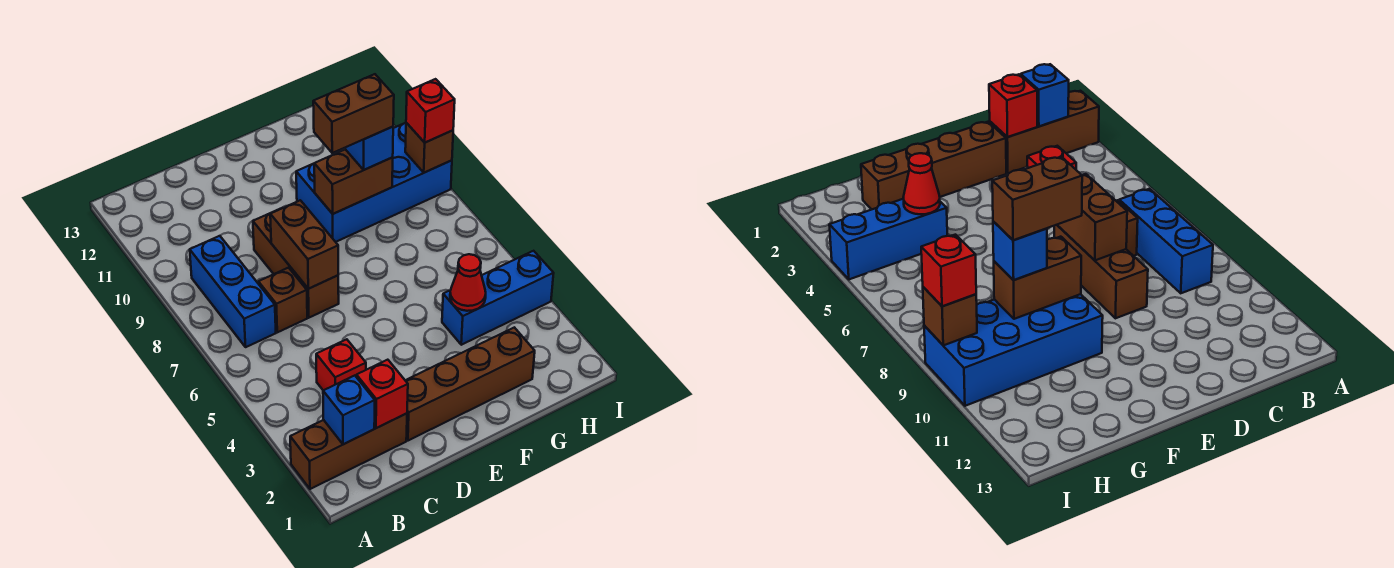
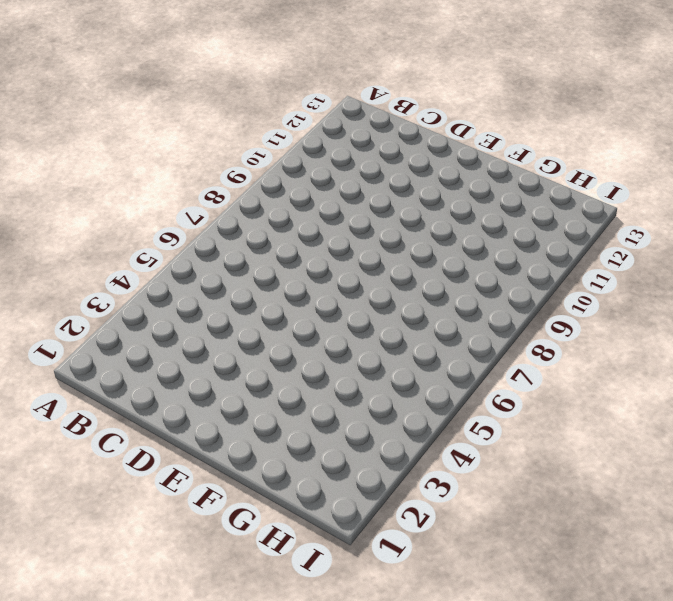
none -> brown 1x3 brick [290,413,407,489]
none -> blue 1x3 brick [190,236,276,347]
none -> red 1x1 brick [316,339,366,390]

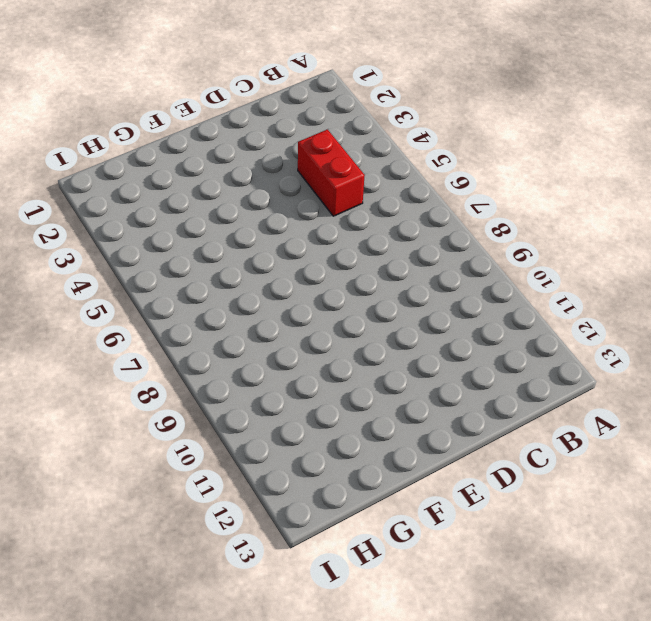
red 1x2 brick [298,130,365,216] -> red 1x1 brick [316,339,366,390]
none -> brown 1x3 brick [290,413,407,489]
none -> blue 1x3 brick [190,236,276,347]
none -> brown 1x1 brick [258,268,307,332]

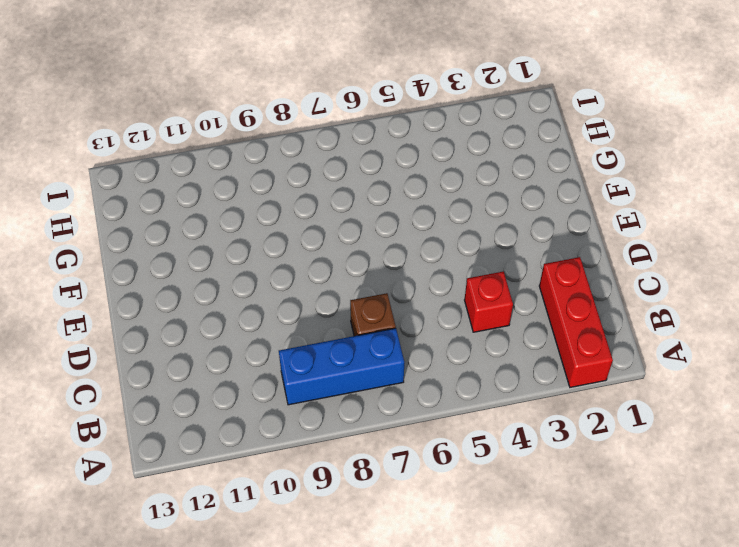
red 1x3 brick [539,257,613,387] -> brown 1x3 brick [290,413,407,489]
none -> brown 1x4 brick [405,327,535,441]
none -> brown 1x3 brick [253,208,339,318]
none -> blue 2x4 brick [296,123,452,242]

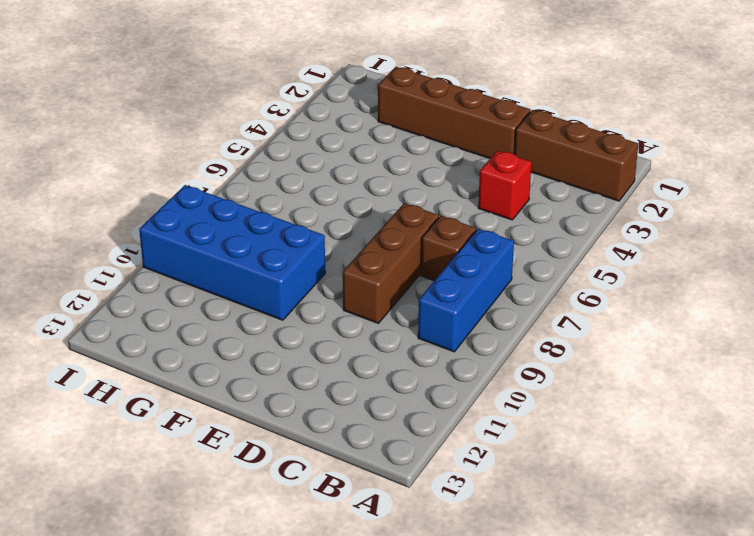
none -> blue 1x3 brick [442,251,554,345]
none -> blue 1x1 brick [323,376,375,444]
none -> red 1x1 brick [356,360,408,428]

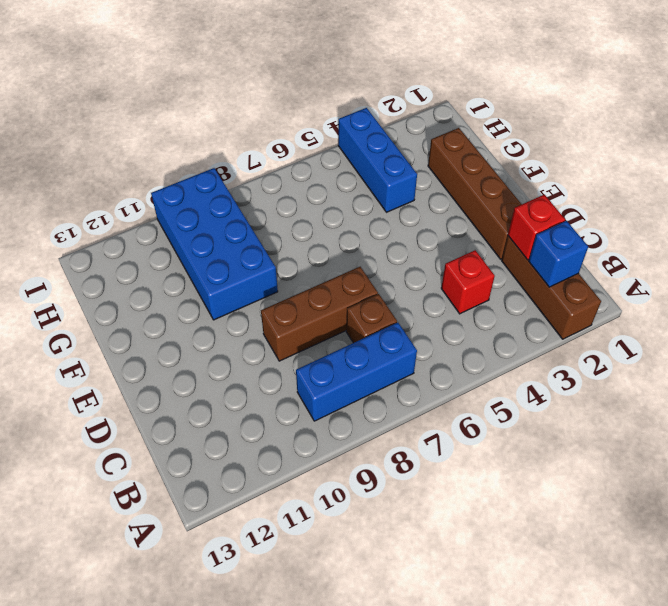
none -> brown 1x2 brick [270,200,338,289]
none -> brown 1x2 brick [314,149,393,214]
none -> red 1x1 cone [450,254,486,311]

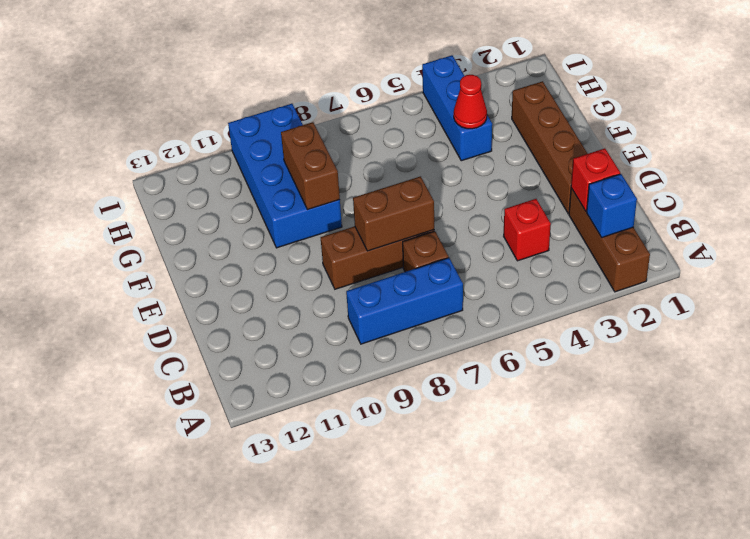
none -> brown 1x1 brick [405,123,453,173]
none -> blue 1x1 brick [345,127,393,170]
none -> red 1x1 brick [406,79,455,143]

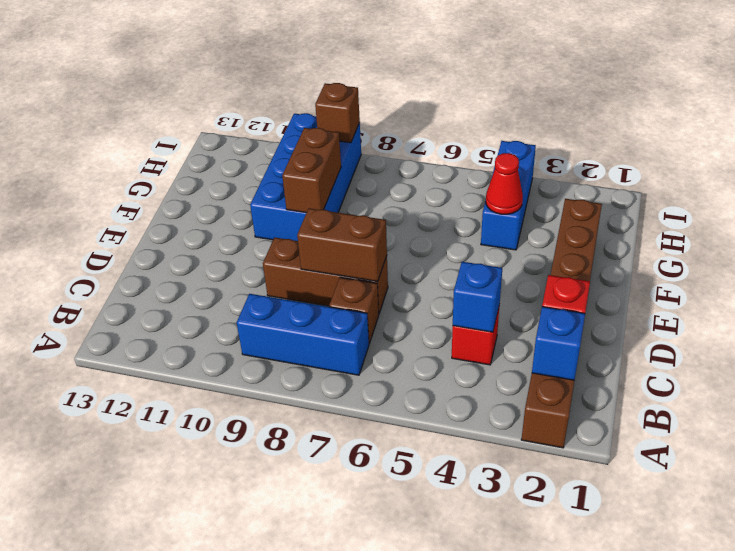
blue 1x1 brick [453,262,502,332] -> blue 1x1 brick moved to [345,127,393,170]
none -> red 1x1 brick [406,79,455,143]
none -> brown 1x2 brick [313,74,394,153]

